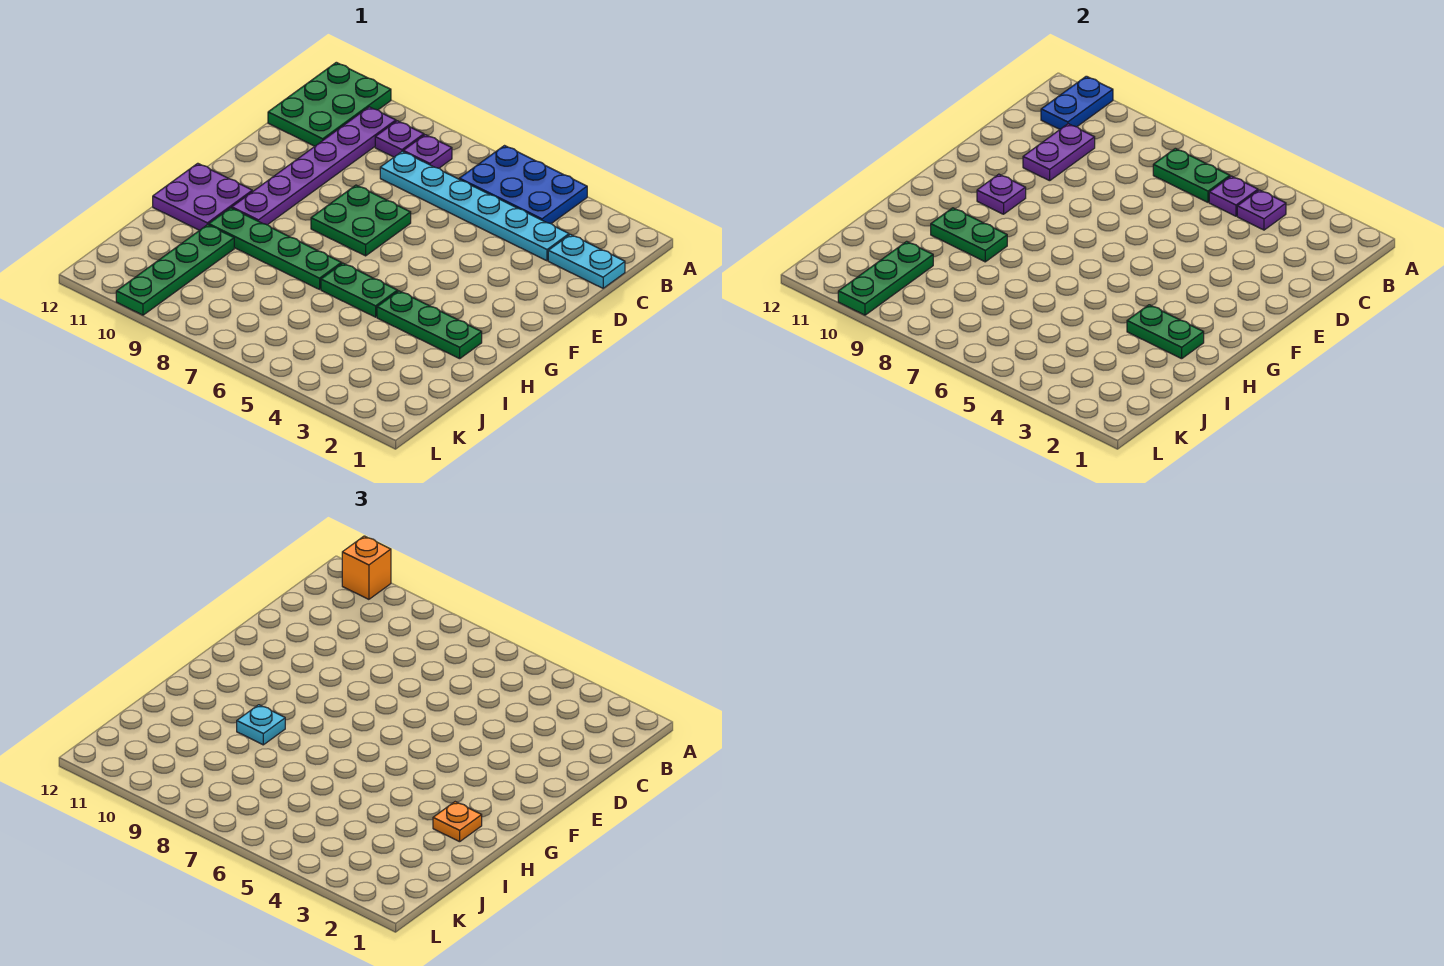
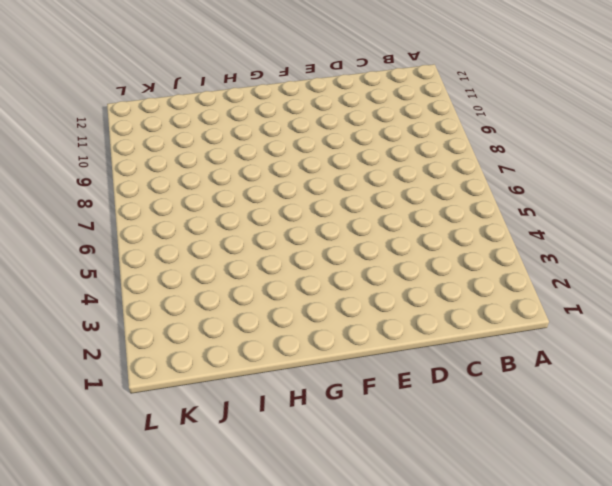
none -> blue 2x3 plate [459,146,587,224]
none -> green 2x3 plate [268,62,391,146]
none -> purple 1x1 plate [403,135,452,168]

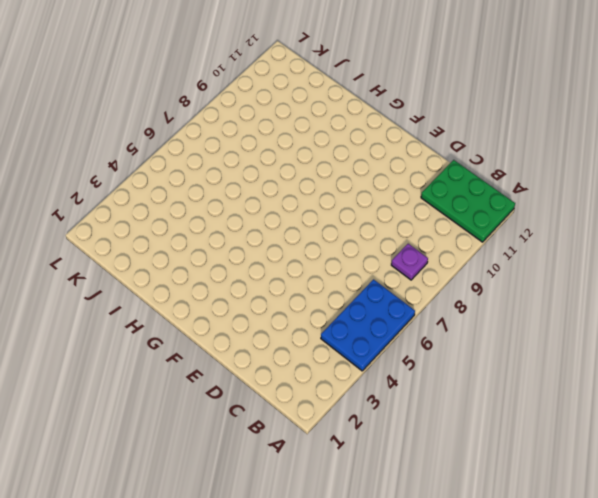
none -> purple 1x1 plate [375,121,424,157]
none -> purple 1x6 plate [232,107,396,225]
none -> cyan 1x2 plate [548,235,625,288]

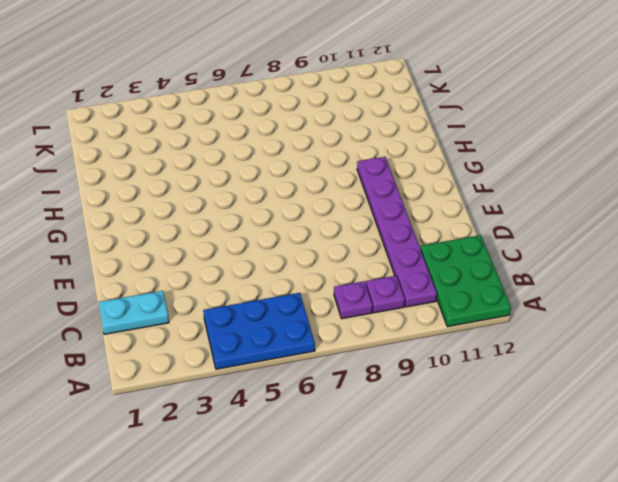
none -> cyan 1x6 plate [380,151,569,261]
none -> green 2x2 plate [311,185,411,256]
none -> purple 2x2 plate [153,163,252,230]

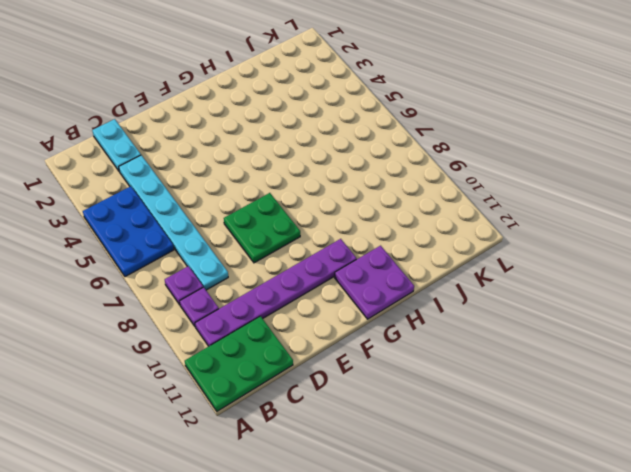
none -> green 1x3 plate [377,291,482,359]
none -> green 1x2 plate [321,263,398,317]
none -> green 1x4 plate [209,208,342,289]

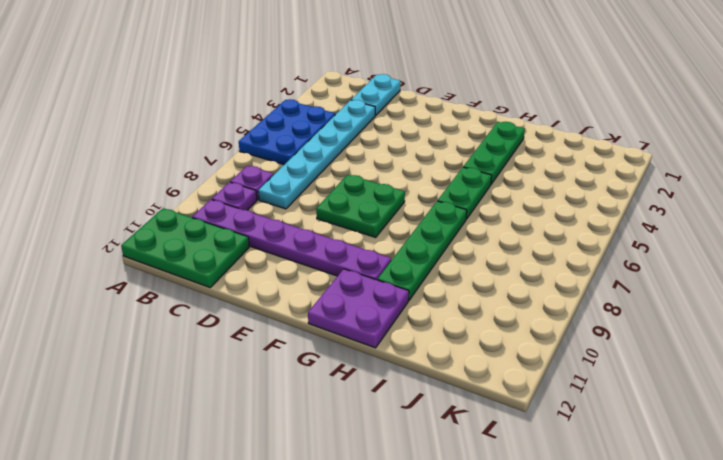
none -> green 1x4 plate [116,225,234,315]
none -> blue 1x2 plate [1041,76,1113,129]
none -> purple 1x1 plate [1237,190,1286,230]

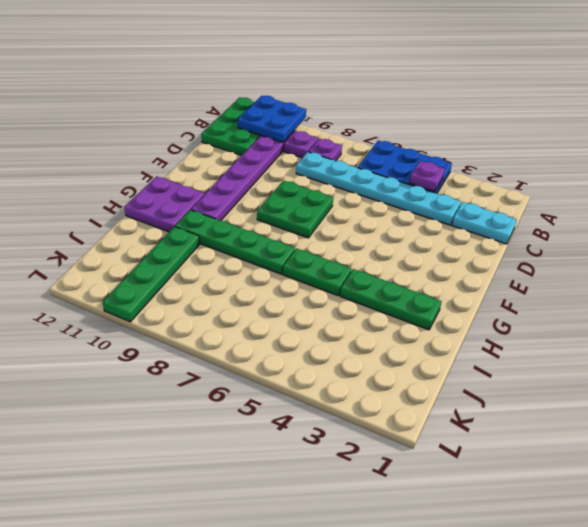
blue 2x2 plate [238,96,306,142] -> blue 1x2 plate [1041,76,1113,129]
none -> purple 1x1 plate [1209,176,1258,216]
none -> green 1x2 plate [1153,148,1230,202]
none -> purple 1x2 plate [1023,124,1095,181]

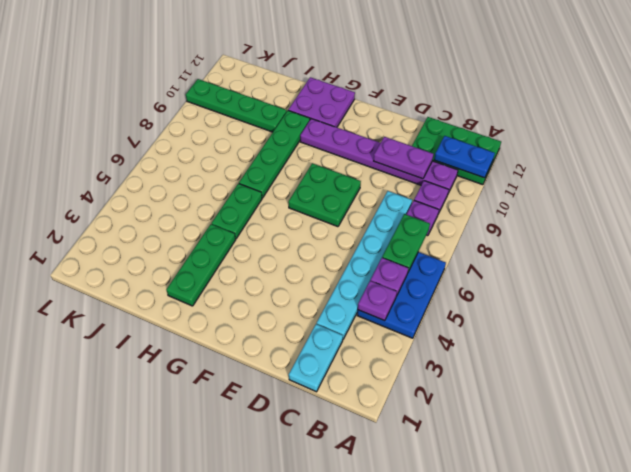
none -> purple 1x1 plate [977,174,1026,214]
none -> green 1x2 plate [1127,305,1204,359]
none -> green 1x2 plate [931,208,1007,262]

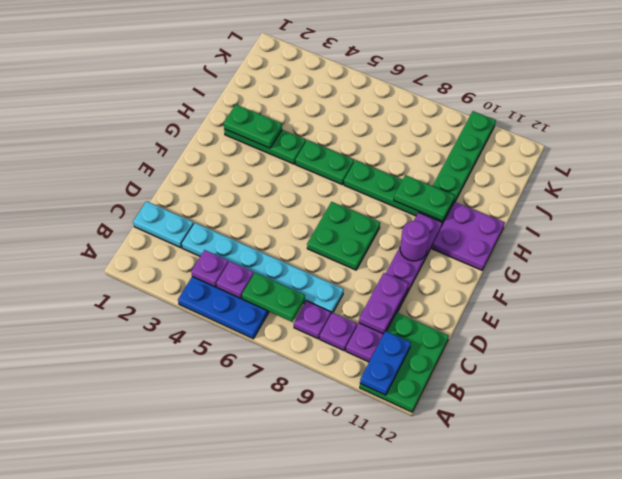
purple 1x1 round brick [400,221,430,261] -> purple 1x1 plate [977,174,1026,214]
none -> green 1x3 plate [838,241,933,315]
none -> orange 1x1 brick [342,536,391,599]
none -> orange 1x1 plate [433,802,482,842]

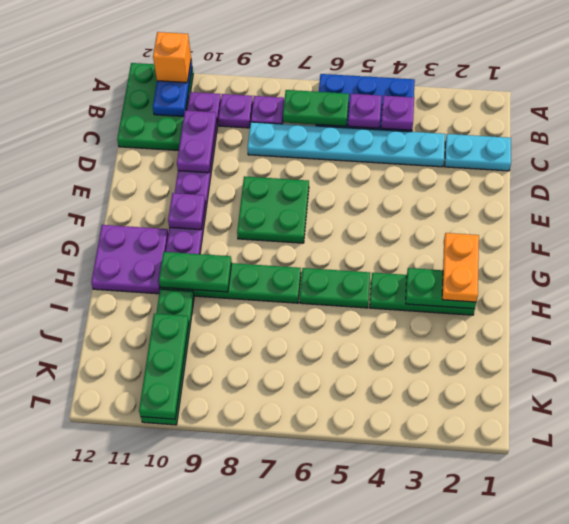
orange 1x2 plate [442,233,479,302] -> orange 1x1 plate [433,802,482,842]
none -> cyan 1x1 plate [237,705,285,745]

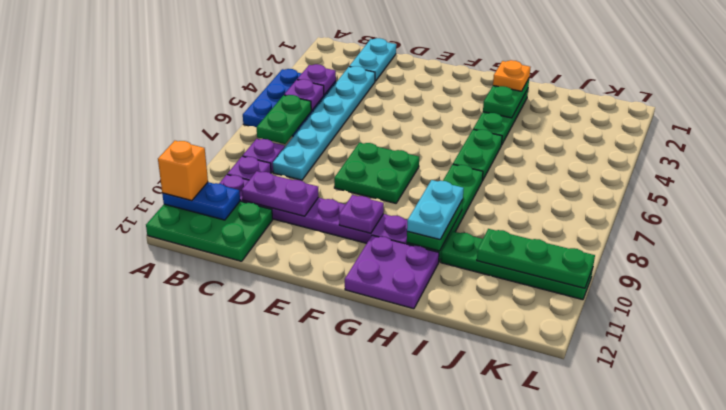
cyan 1x2 plate [407,180,464,239] -> cyan 1x1 plate [237,705,285,745]

